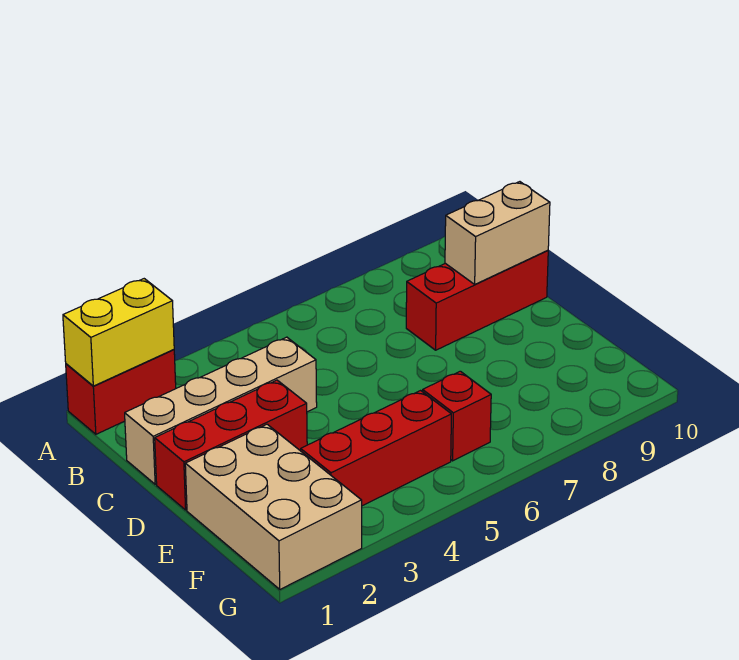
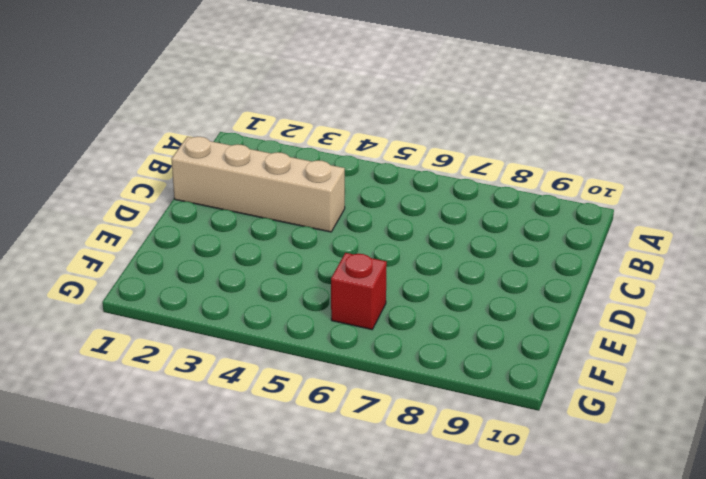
none -> red 1x2 brick [66,350,176,434]
none -> red 1x3 brick [406,250,548,350]

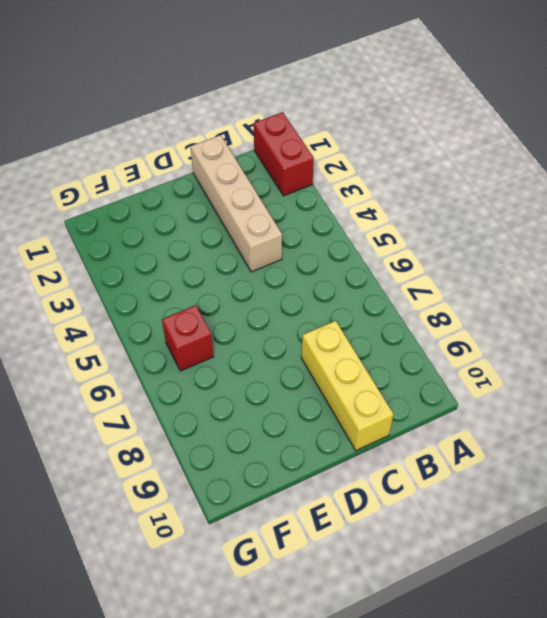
yellow 1x3 brick [301,321,394,450] -> red 1x3 brick [406,250,548,350]
none -> red 1x3 brick [155,380,307,510]
none -> tan 2x3 brick [185,424,362,589]

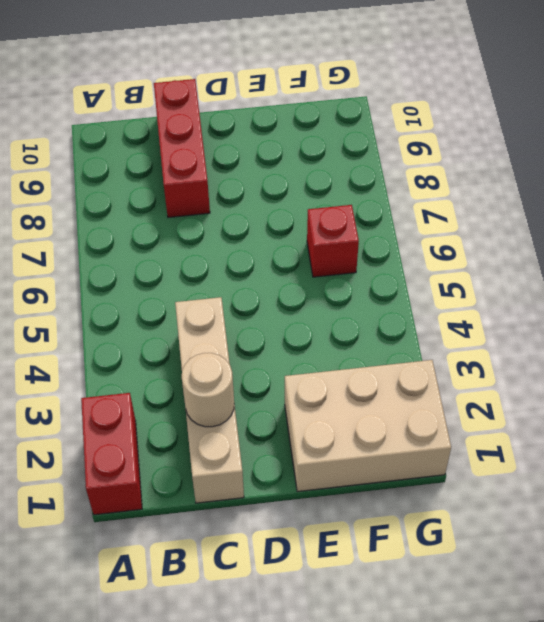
tan 1x1 round brick [182,353,234,427] -> none
none -> red 1x3 brick [155,380,307,510]
none -> red 1x3 brick [301,391,451,506]

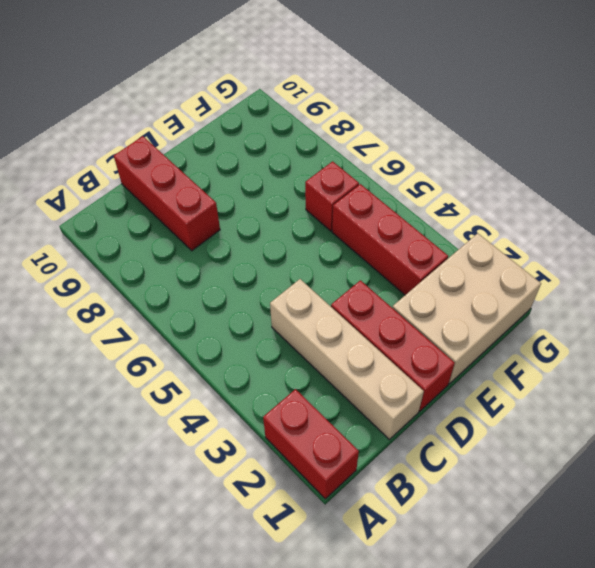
none -> yellow 1x2 brick [63,279,174,386]
none -> tan 1x2 brick [445,182,550,284]

